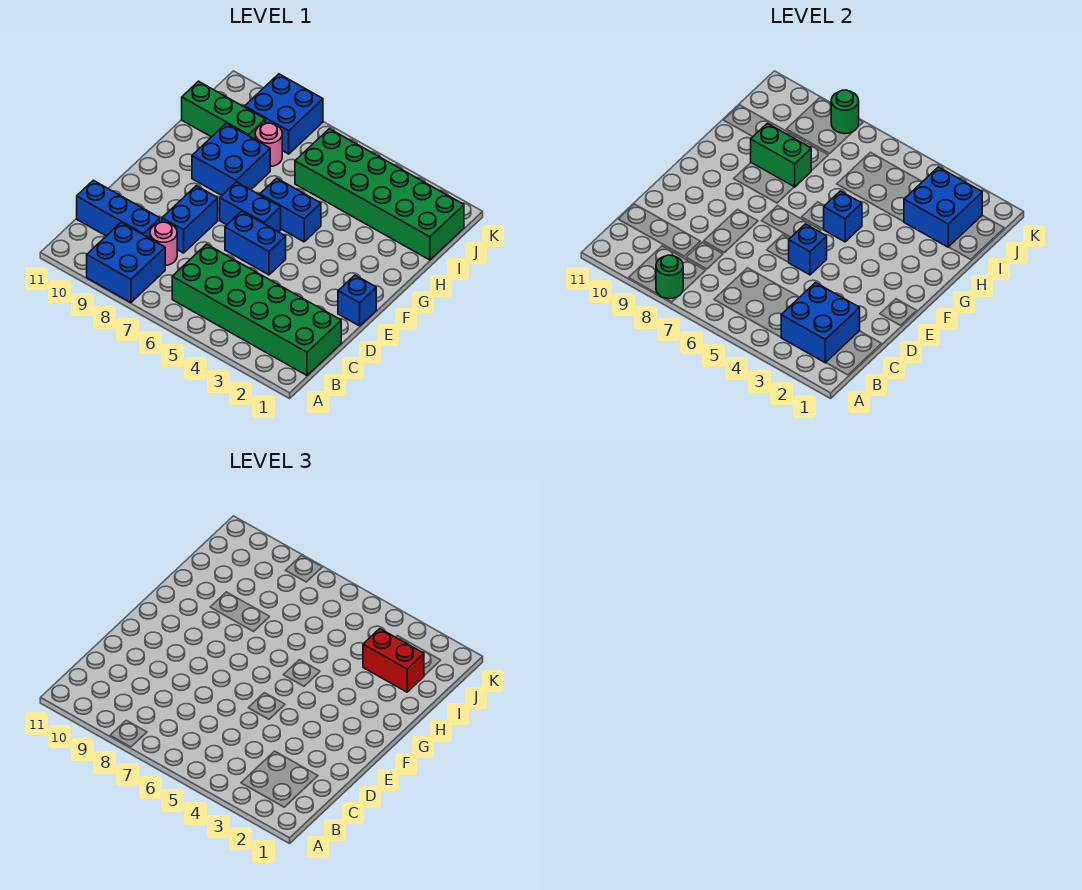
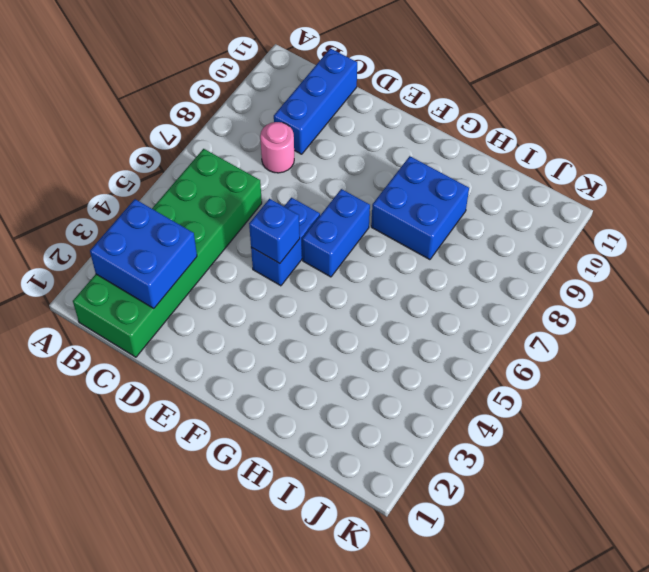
none -> blue 2x2 brick [87,223,165,303]
none -> blue 1x2 brick [162,186,218,253]
none -> blue 1x1 brick [338,275,376,326]

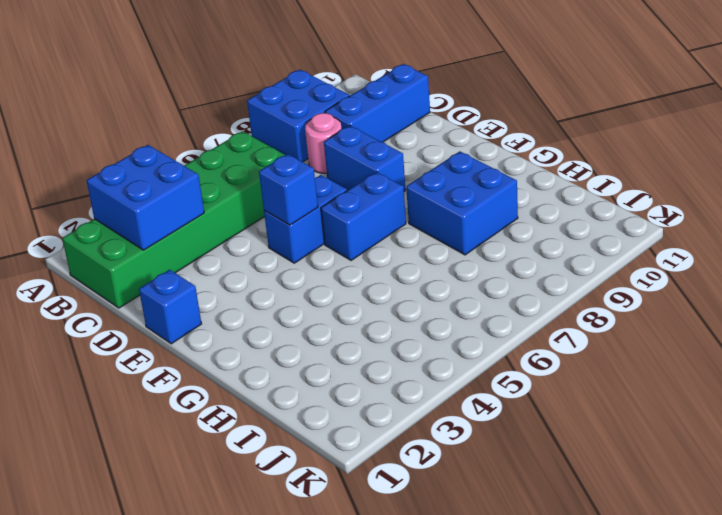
none -> blue 1x2 brick [260,178,321,242]
none -> green 2x6 brick [295,129,464,260]
none -> pink 1x1 round brick [255,123,282,167]

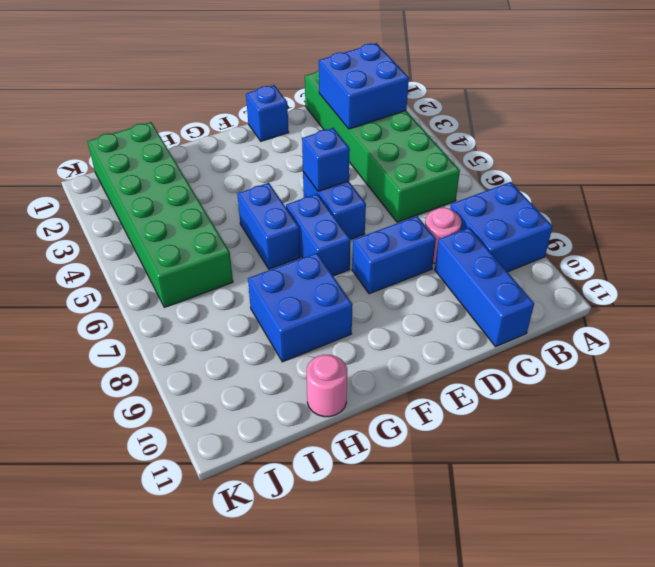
pink 1x1 round brick [307,355,347,417] -> pink 1x1 round brick moved to [255,123,282,167]
none -> green 1x3 brick [182,81,265,139]
none -> blue 2x2 brick [245,74,323,154]
none -> green 1x1 round brick [656,255,683,299]

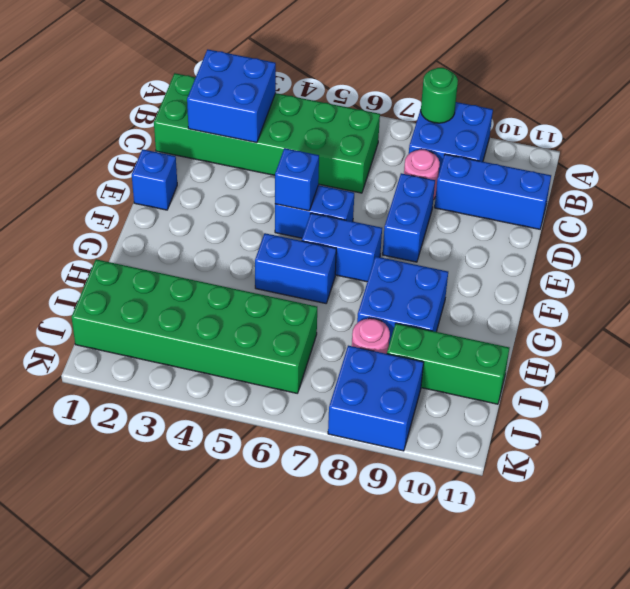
none -> blue 1x1 brick [824,191,862,242]
none -> green 1x2 brick [751,123,811,187]
none -> blue 2x2 brick [904,167,982,247]

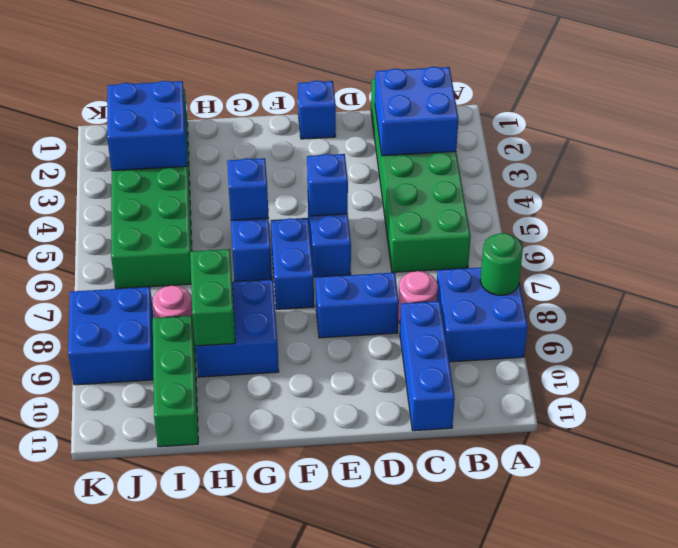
none -> green 1x1 round brick [831,90,859,134]
none -> red 1x2 brick [363,629,424,692]

